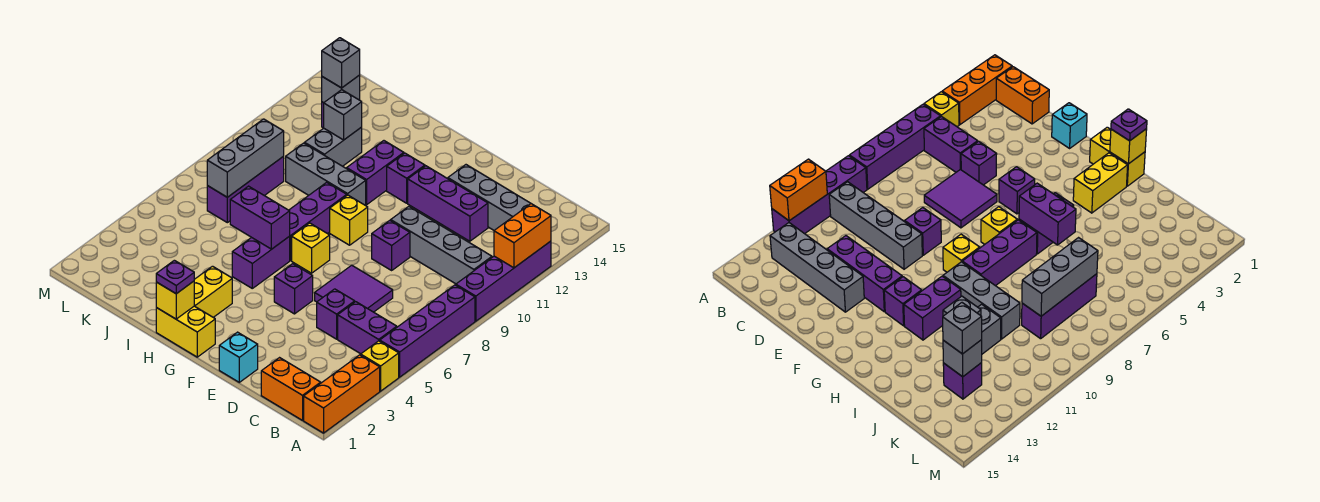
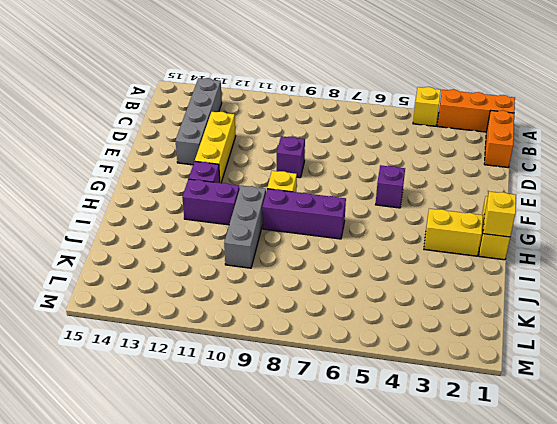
yellow 1x3 brick [195,112,236,183] -> purple 1x3 brick [408,166,488,241]
none -> purple 1x4 brick [380,285,475,377]
none -> purple 1x4 brick [456,241,551,321]
none -> purple 1x2 brick [338,302,397,354]
none -> grey 1x4 brick [391,207,492,284]

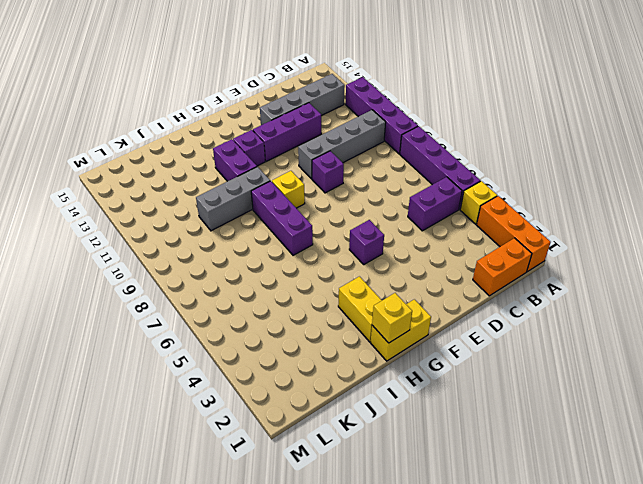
none -> purple 1x1 brick [317,289,355,339]
none -> purple 2x2 tile [315,265,393,312]
none -> cyan 1x1 brick [219,332,258,382]
none -> yellow 1x1 brick [292,223,330,273]

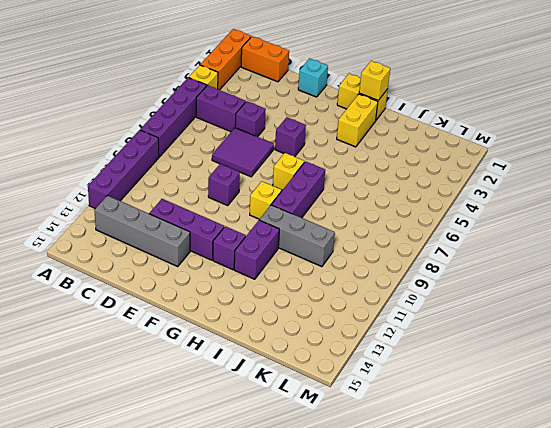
none -> grey 1x4 brick [391,207,492,284]
none -> purple 1x2 brick [232,237,290,288]
none -> grey 1x2 brick [305,127,362,166]
none -> purple 1x3 brick [207,156,284,223]

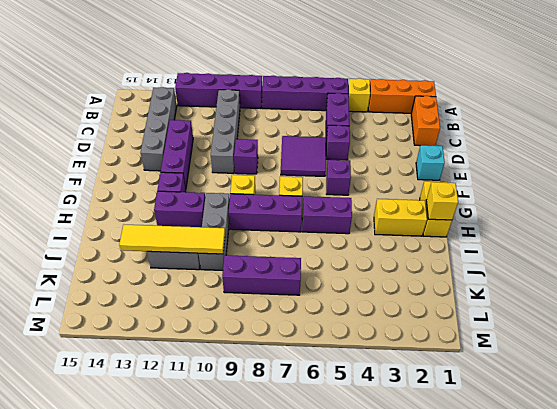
yellow 1x4 tile [119,225,225,254] -> grey 1x1 brick [324,90,362,140]
none -> purple 1x1 brick [943,363,982,399]
none -> orange 1x2 brick [494,204,551,268]
none -> purple 1x2 brick [230,186,290,249]
none -> grey 1x3 brick [207,119,284,197]

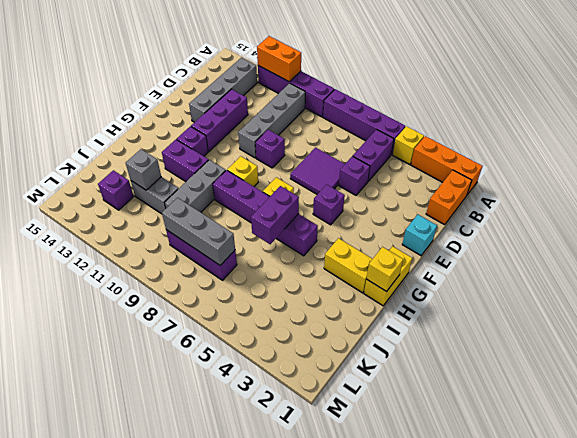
none -> grey 1x1 brick [322,75,360,103]
none -> purple 1x1 plate [156,260,194,294]
none -> grey 1x1 brick [322,38,360,88]

